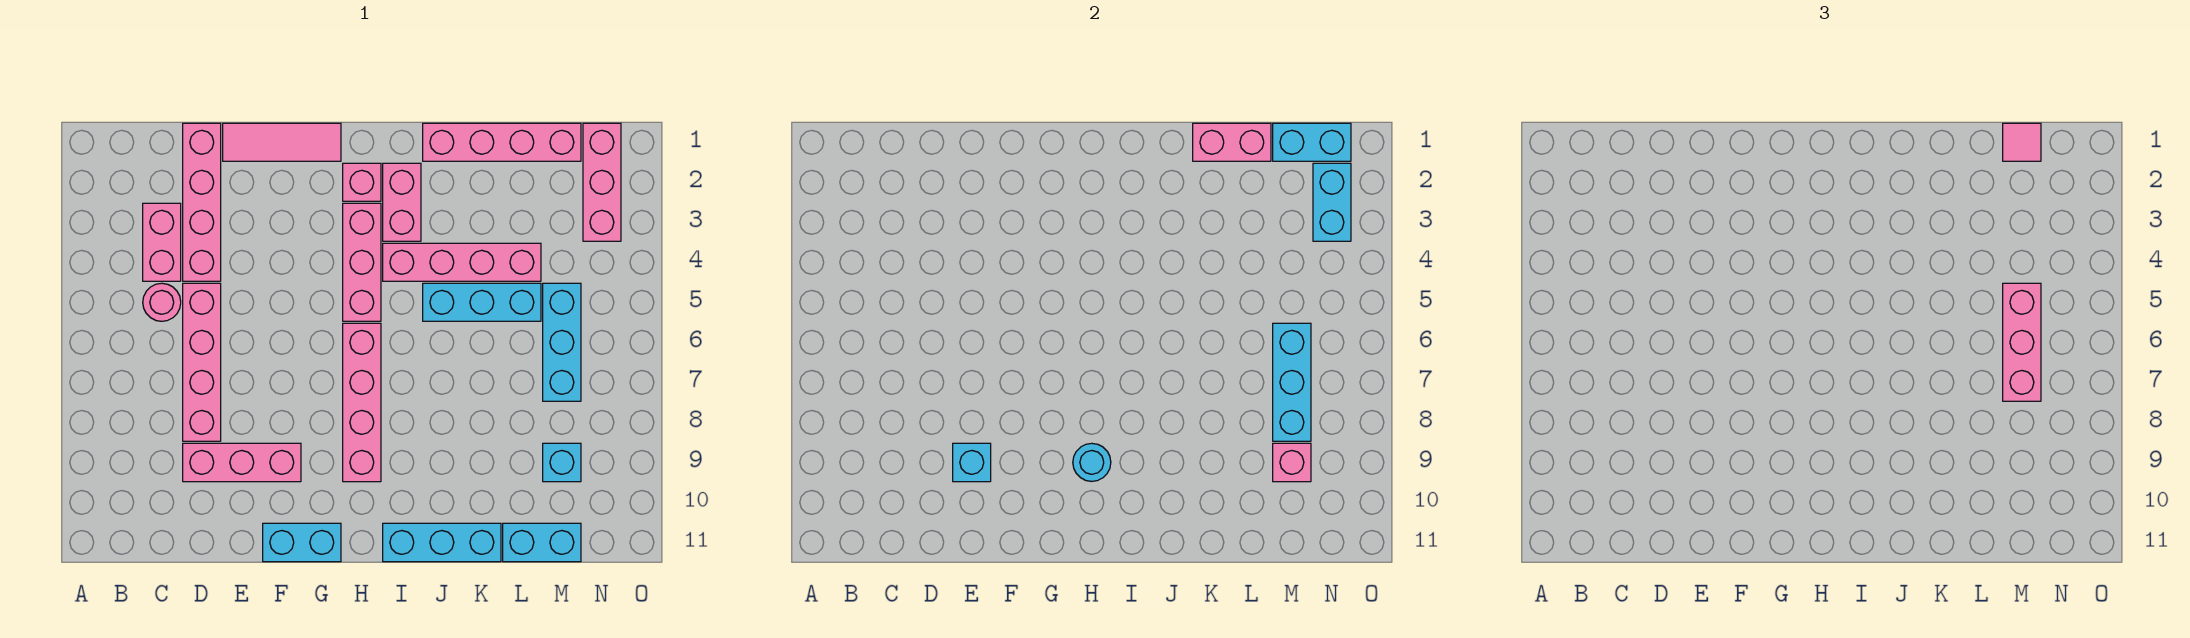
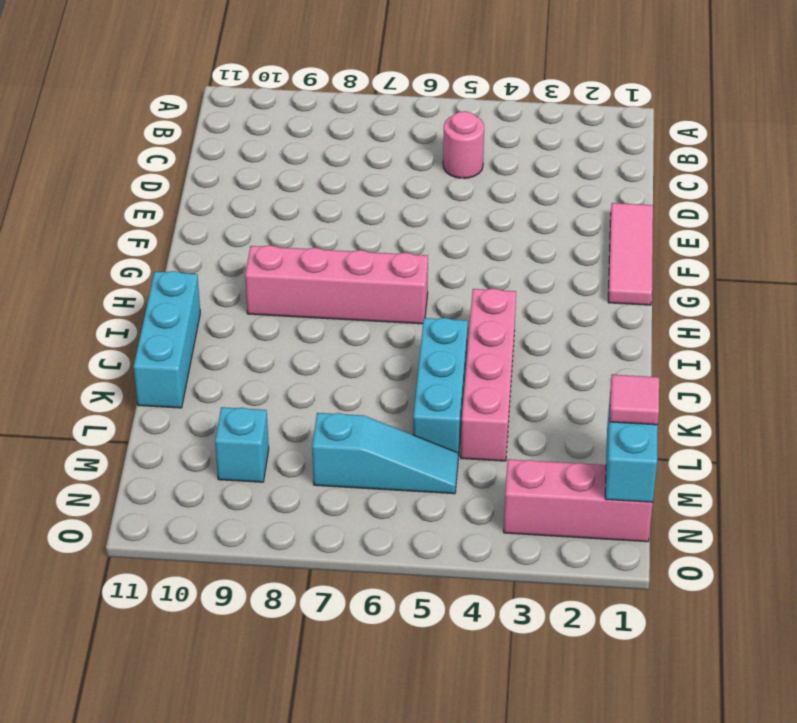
cyan 1x3 slope [312,413,458,494] -> cyan 1x3 brick [543,283,581,401]
none -> pink 1x2 brick [143,203,181,281]
none -> pink 1x4 brick [183,123,221,281]
none -> pink 1x4 brick [183,283,221,441]

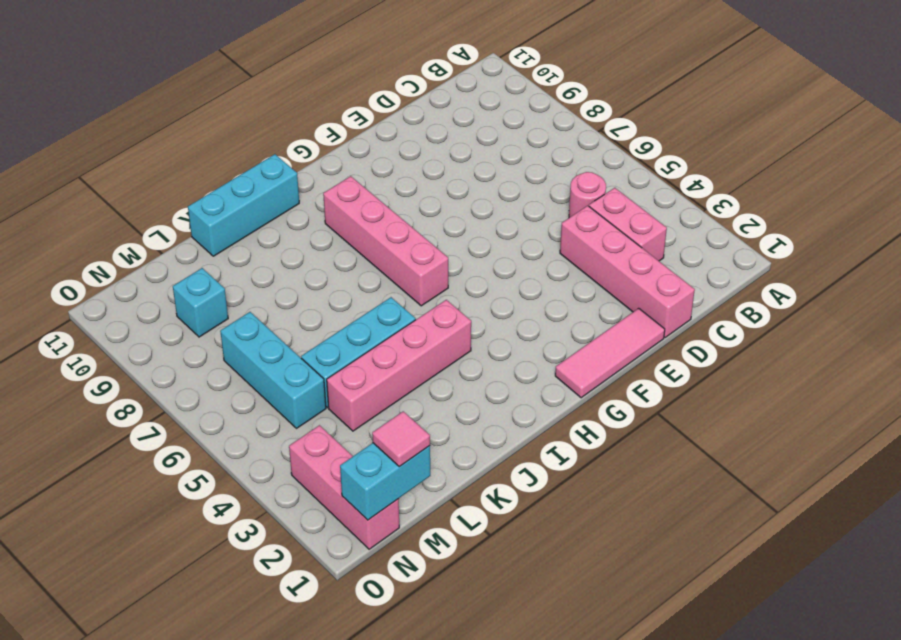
none -> pink 1x4 brick [183,283,221,441]
none -> pink 1x3 brick [183,443,301,482]
none -> cyan 1x2 brick [263,523,341,562]

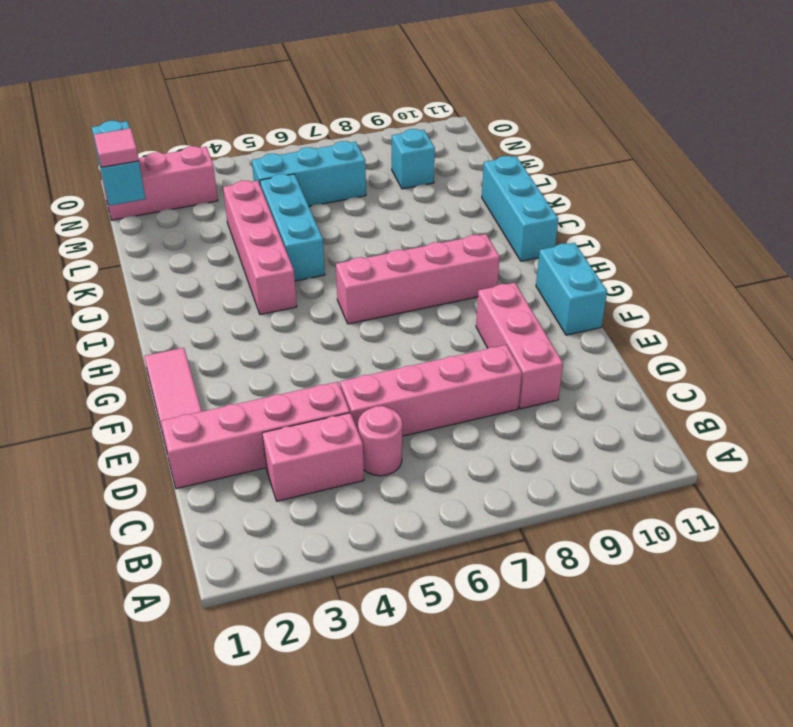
none -> pink 1x1 brick [343,163,381,201]
none -> pink 1x3 brick [343,203,381,321]
none -> pink 1x2 brick [383,163,421,241]

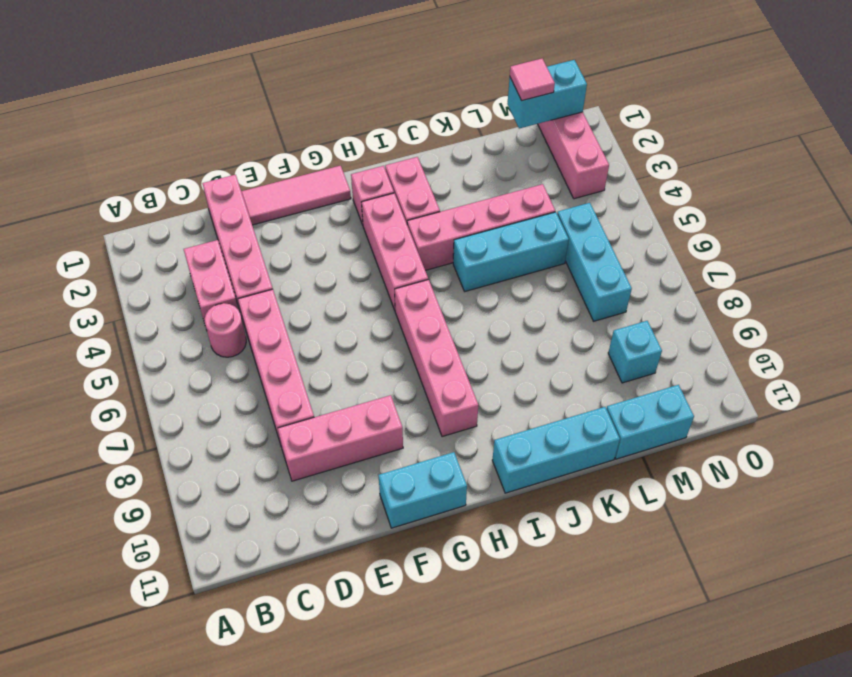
none -> pink 1x4 brick [423,123,581,161]
none -> cyan 1x1 brick [953,443,991,482]
none -> cyan 1x1 round brick [1073,443,1111,481]

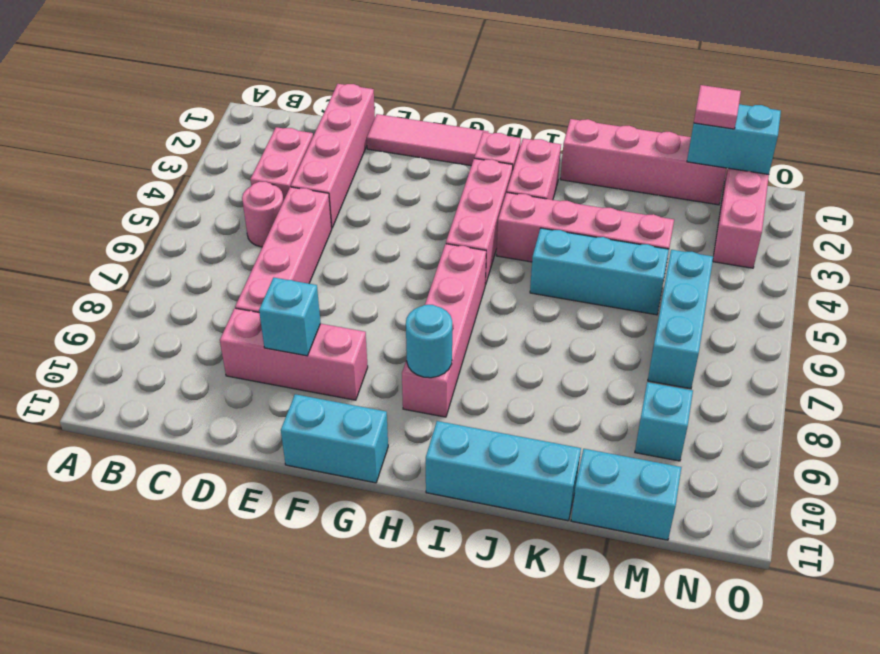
none -> pink 1x2 brick [1193,123,1271,161]
none -> cyan 1x3 brick [1273,323,1311,441]
none -> pink 1x1 brick [1273,443,1311,482]

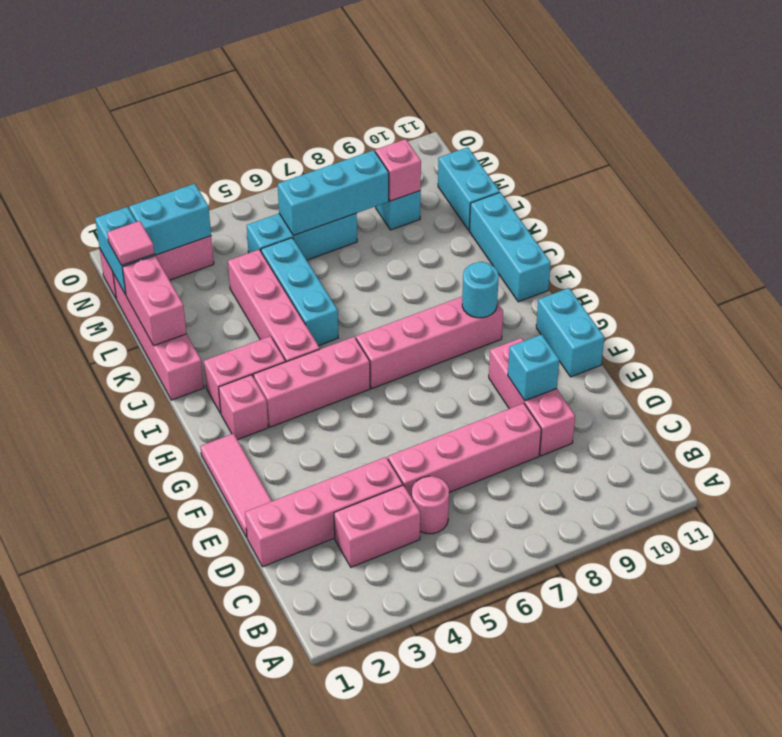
none -> pink 1x3 brick [2003,283,2041,401]

